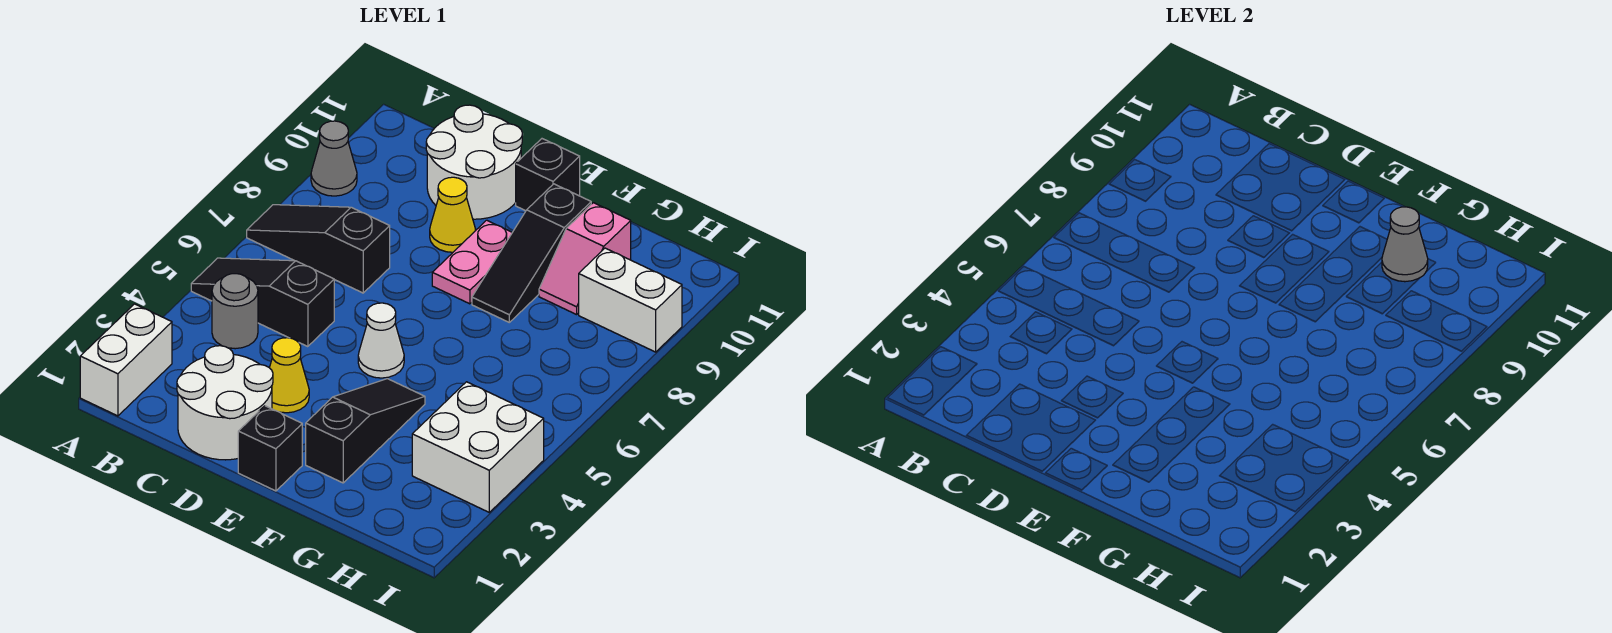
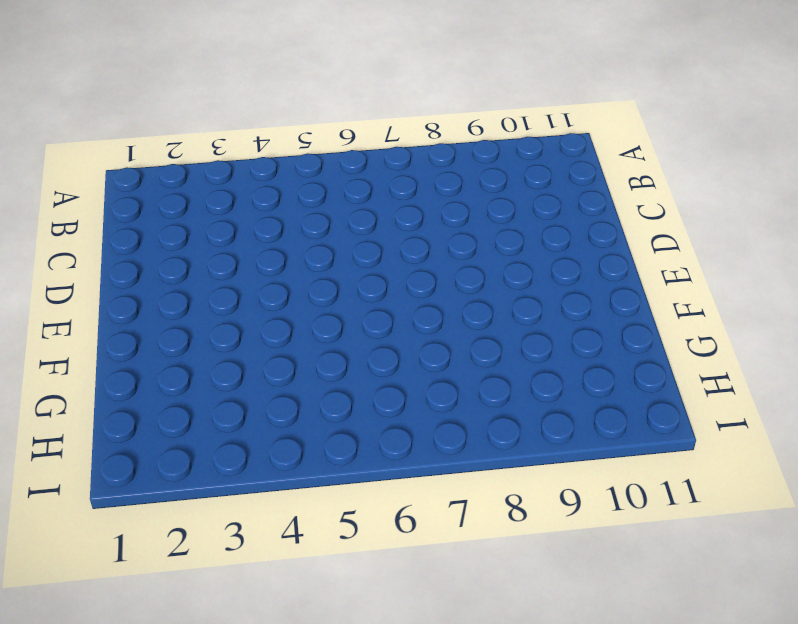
none -> white 1x2 brick [80,304,172,416]
none -> black 1x3 slope [191,258,334,347]
none -> black 1x3 slope [247,205,390,293]

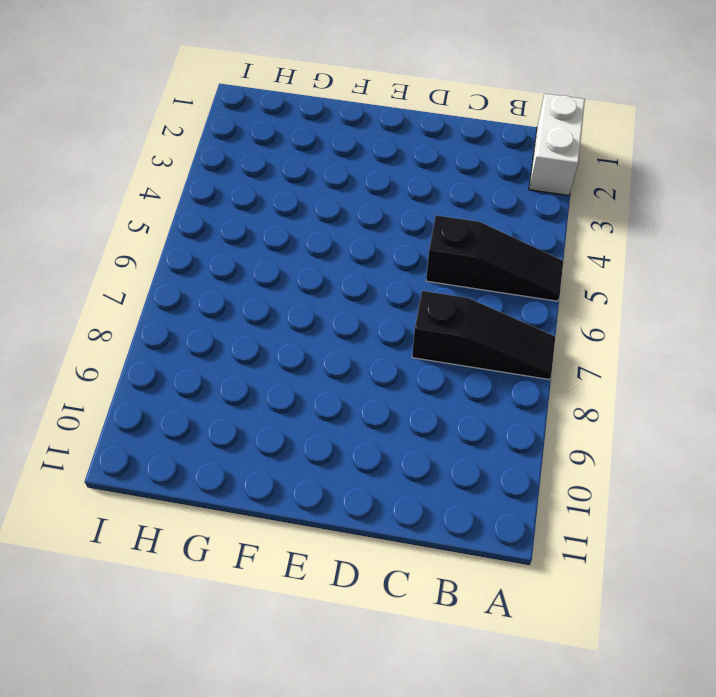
none -> grey 1x1 cone [311,121,357,196]
none -> grey 1x1 round brick [212,274,258,349]
none -> white 2x2 round brick [177,346,273,460]

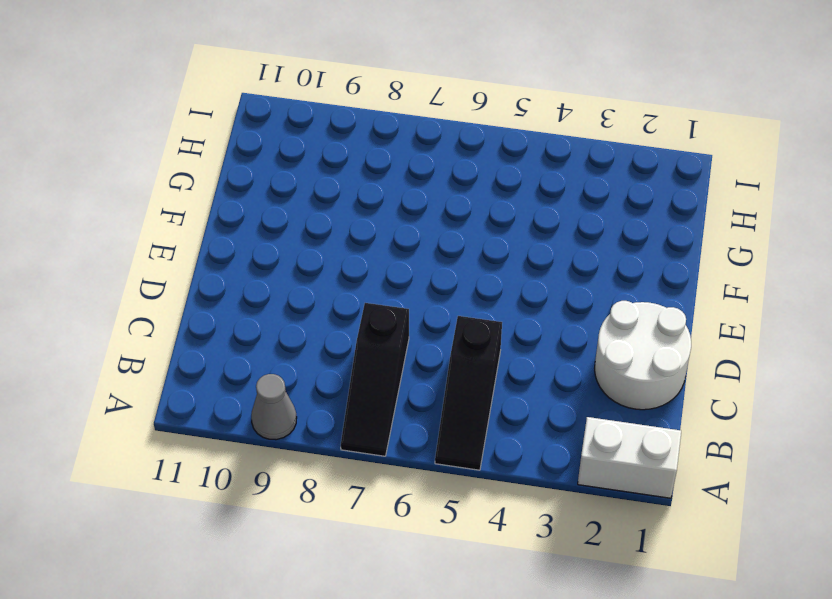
none -> grey 1x1 round brick [212,274,258,349]
none -> white 2x2 round brick [426,105,522,219]
none -> yellow 1x1 cone [270,338,309,413]

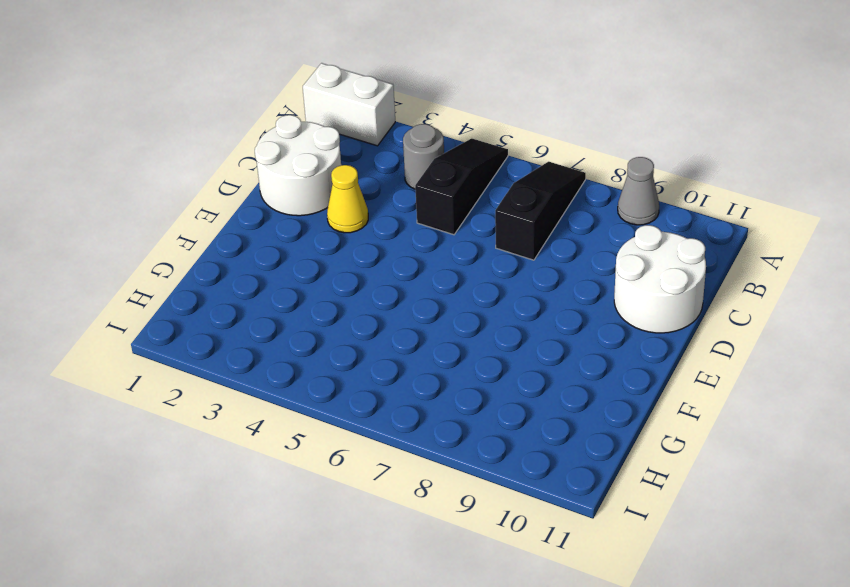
none -> yellow 1x1 cone [430,177,476,252]
none -> black 1x1 brick [238,406,302,491]
none -> white 1x1 cone [358,303,404,378]

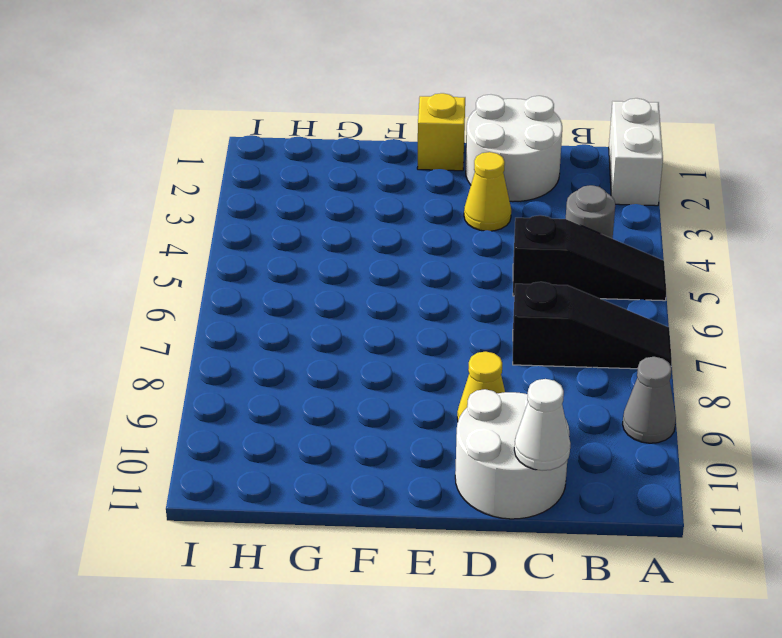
white 1x1 cone [514,379,571,471] -> white 1x1 cone moved to [358,303,404,378]
yellow 1x1 brick [417,93,465,171] -> black 1x1 brick [238,406,302,491]
none -> pink 1x2 plate [432,220,512,304]
none -> black 1x1 brick [516,139,580,211]
none -> black 1x3 slope [306,379,425,483]

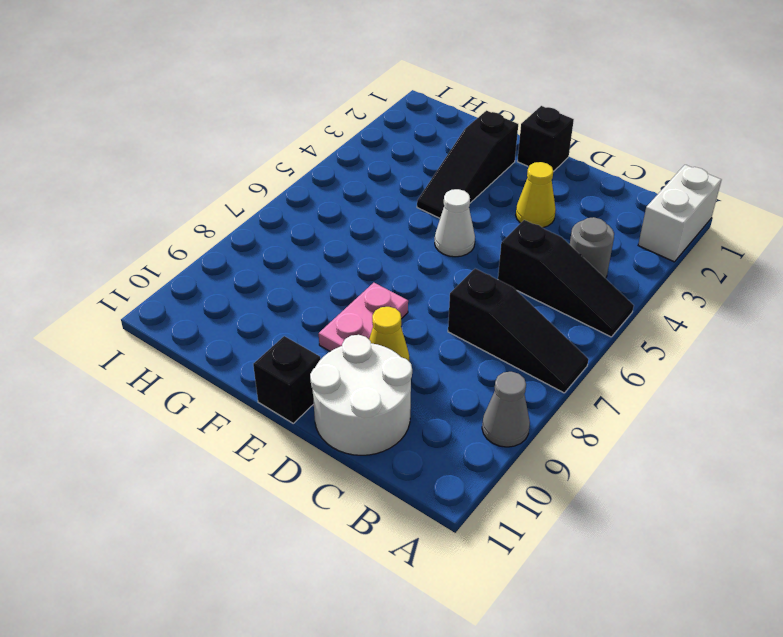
none -> white 2x2 round brick [177,346,273,460]
none -> black 1x3 slope [472,184,591,322]
none -> pink 1x2 slope [539,203,631,315]

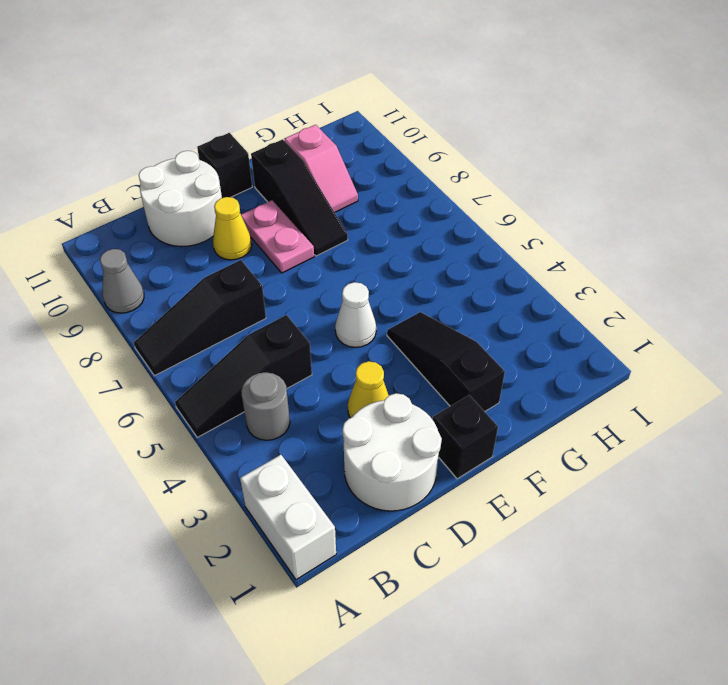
none -> white 2x2 brick [412,382,544,512]
none -> white 1x2 brick [579,248,682,352]
none -> grey 1x1 cone [1382,207,1428,282]

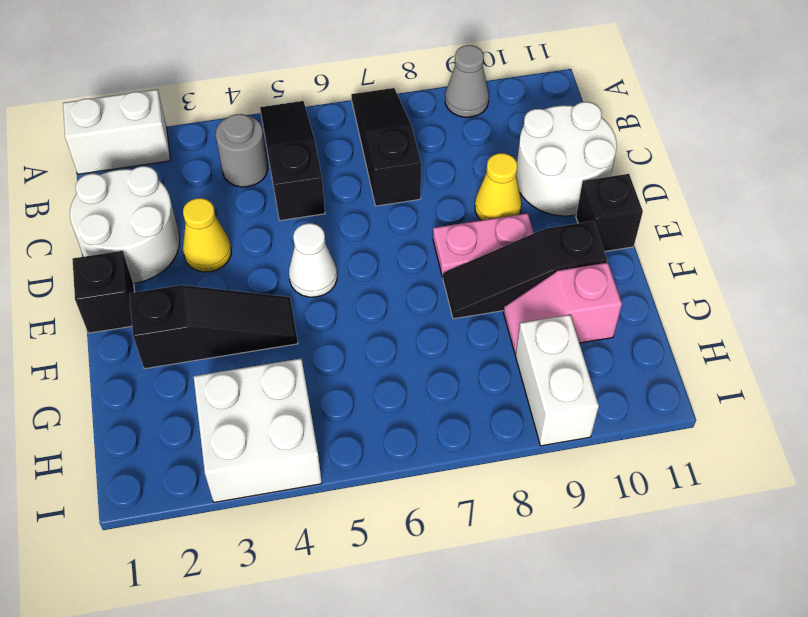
none -> grey 1x1 cone [1382,207,1428,282]

